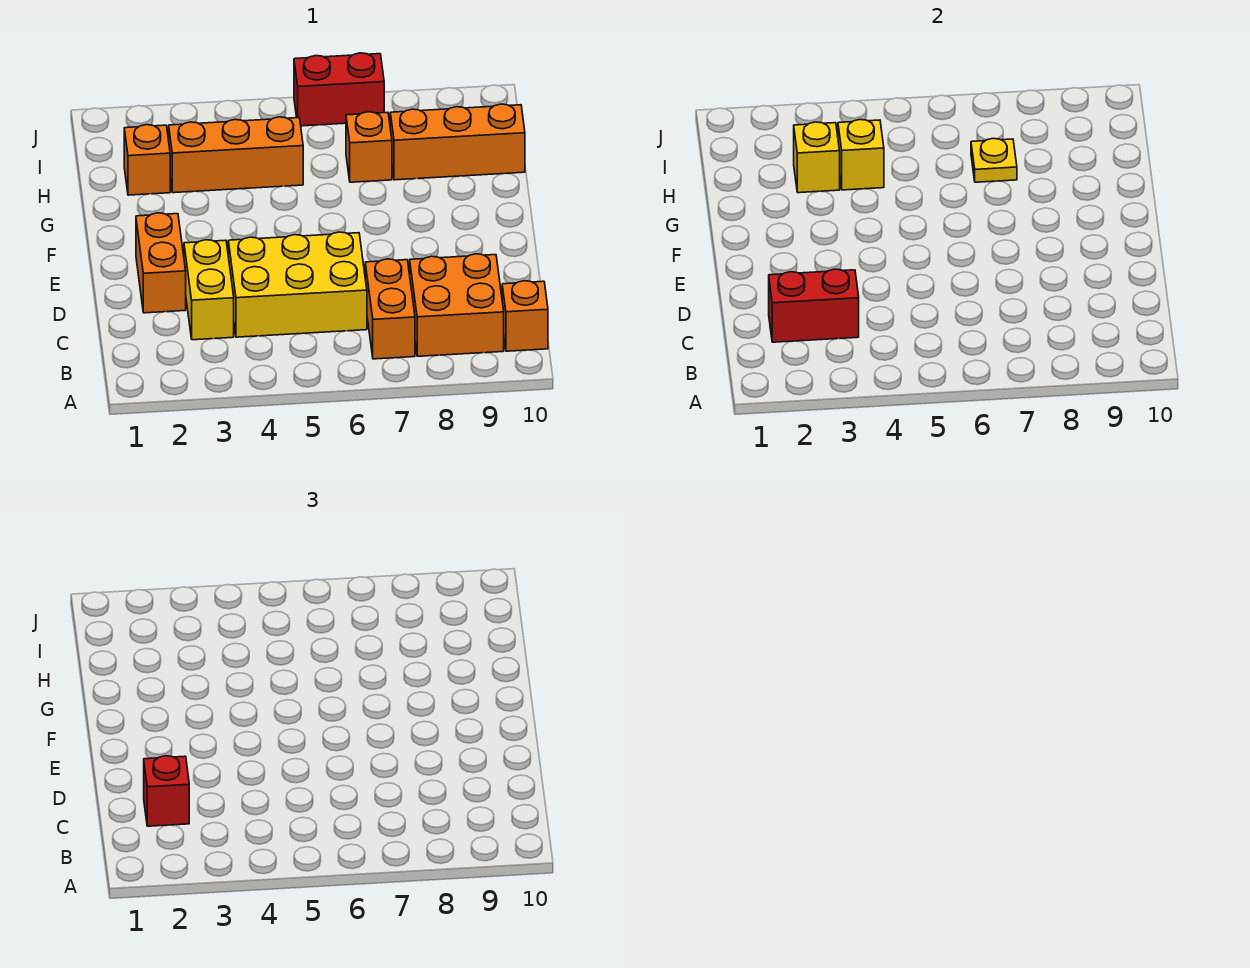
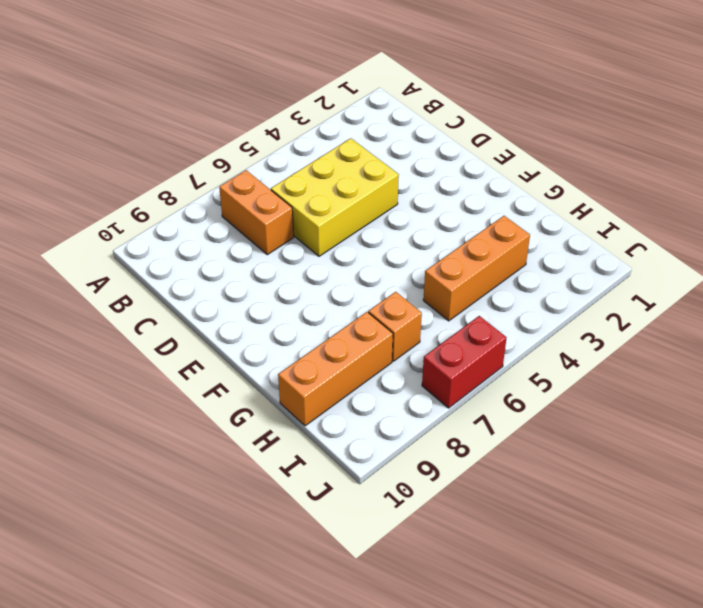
none -> orange 2x2 brick [410,254,504,356]
none -> orange 1x1 brick [502,281,548,351]
none -> yellow 1x2 brick [184,240,234,340]

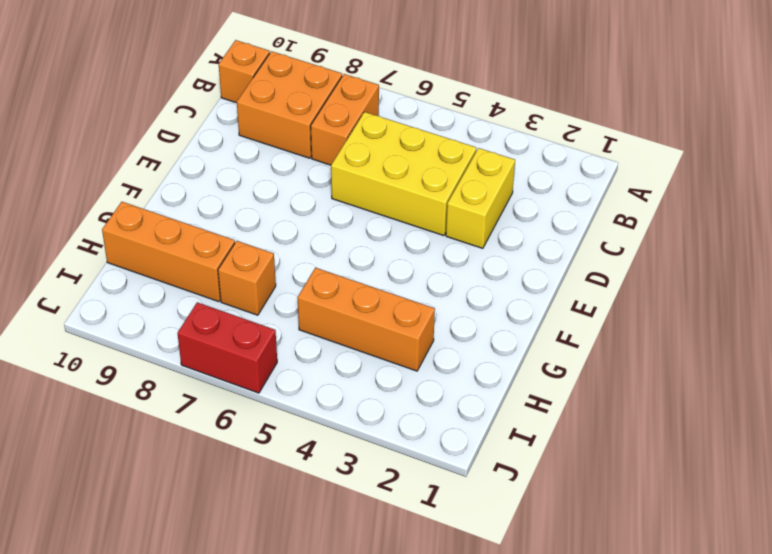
none -> orange 1x2 brick [136,213,186,313]
none -> orange 1x1 brick [124,125,170,195]
none -> red 1x2 brick [769,269,859,342]

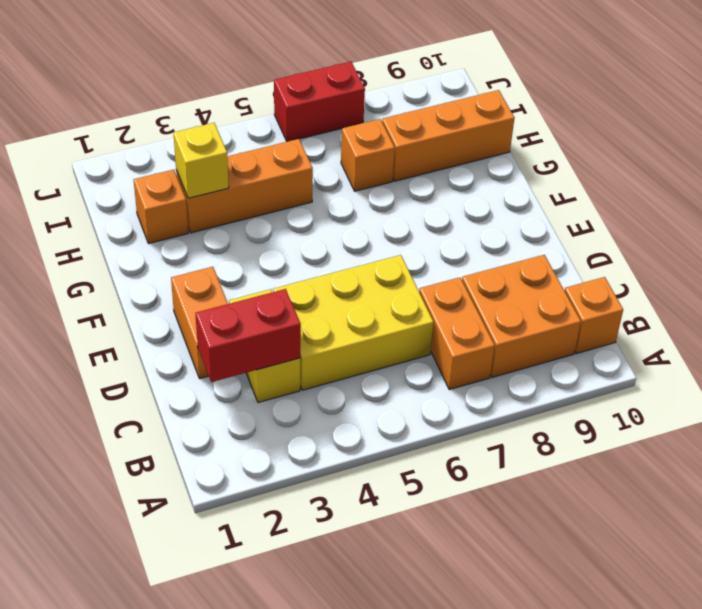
none -> yellow 1x1 brick [838,120,884,190]
none -> yellow 1x1 plate [971,138,1017,182]
none -> red 1x1 brick [144,756,189,826]

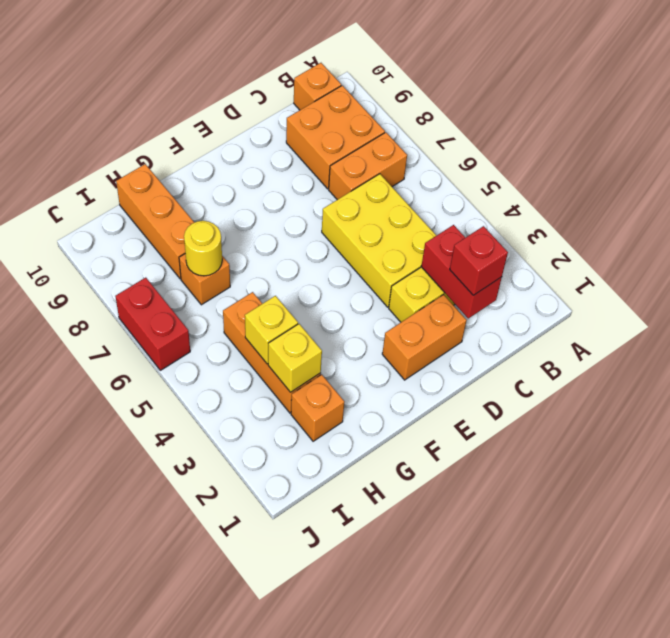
yellow 1x1 round brick [184,221,222,276] -> yellow 1x1 plate [971,138,1017,182]

